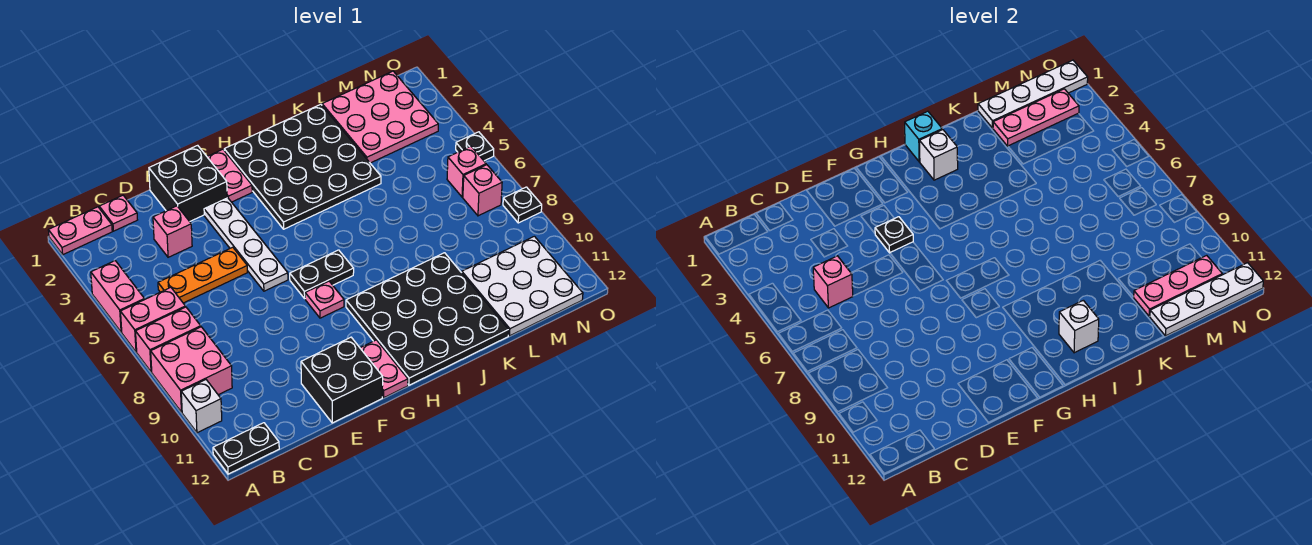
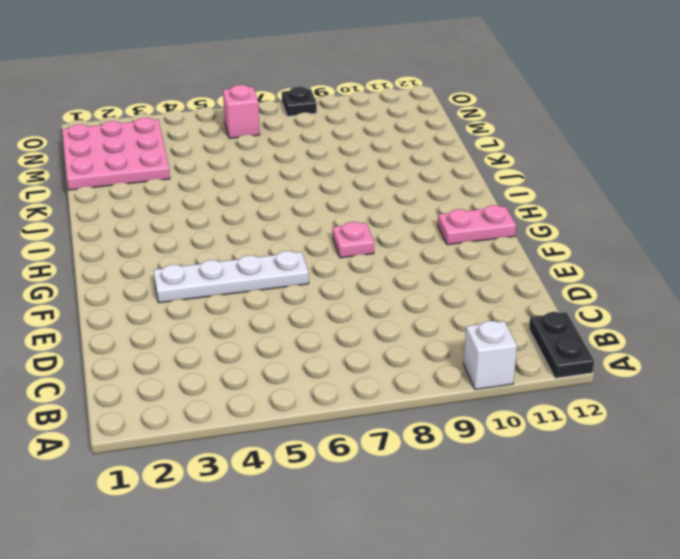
none -> pink 1x2 plate [48,207,112,255]
none -> pink 1x2 brick [91,261,144,332]
none -> pink 1x2 brick [121,287,185,352]
none -> pink 1x2 brick [136,307,201,372]

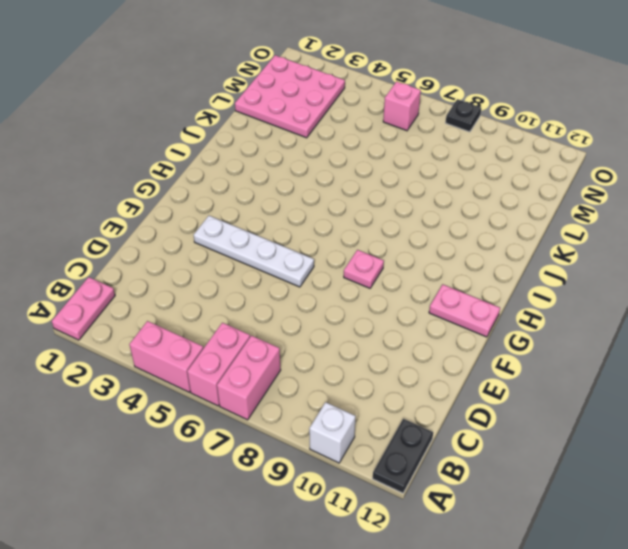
none -> pink 2x2 brick [151,327,232,412]
none -> pink 1x1 plate [99,195,137,231]
none -> orange 1x3 plate [158,247,247,303]
none -> pink 1x1 brick [153,206,192,257]

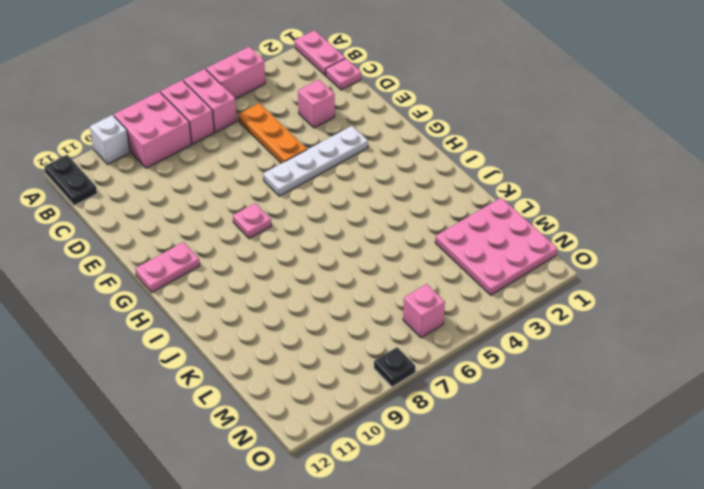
none -> black 2x2 brick [149,145,227,222]
none -> black 2x2 brick [301,337,383,423]
none -> pink 1x2 plate [207,149,252,202]
none -> black 1x2 plate [290,250,354,298]

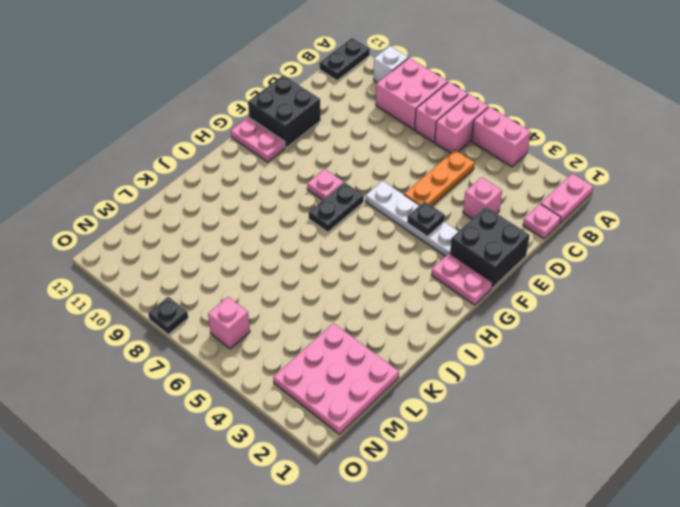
none -> black 4x4 plate [224,104,381,229]
none -> black 4x4 plate [346,253,509,385]
none -> white 3x3 plate [462,236,583,336]
none -> pink 1x1 brick [463,165,502,216]

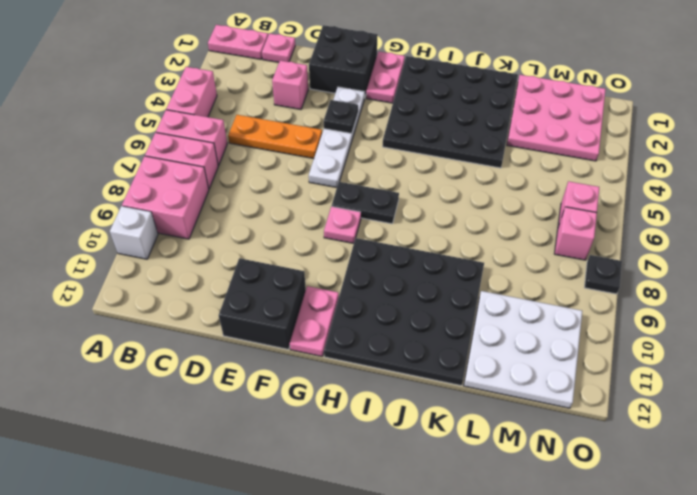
none -> black 1x2 plate [213,423,279,474]
none -> black 1x1 plate [456,132,494,161]
none -> pink 1x1 brick [813,256,853,308]
none -> cyan 1x1 brick [905,111,942,162]

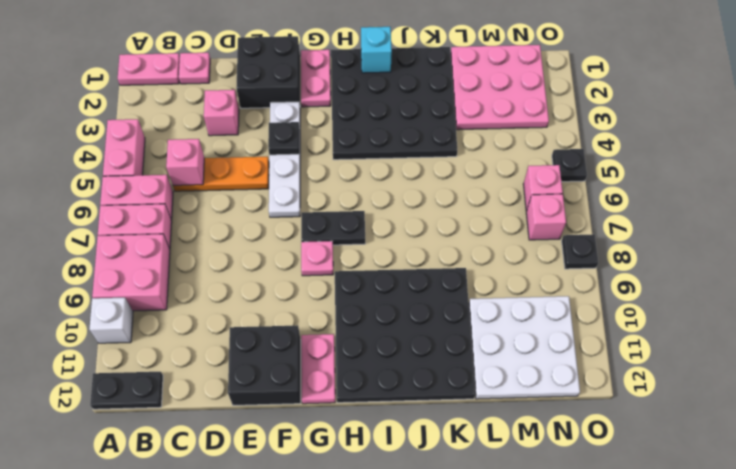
none -> white 1x1 brick [920,130,958,180]
none -> white 1x1 brick [1059,300,1099,353]
none -> white 1x4 plate [978,60,1088,128]
none -> pink 1x3 plate [993,89,1079,146]

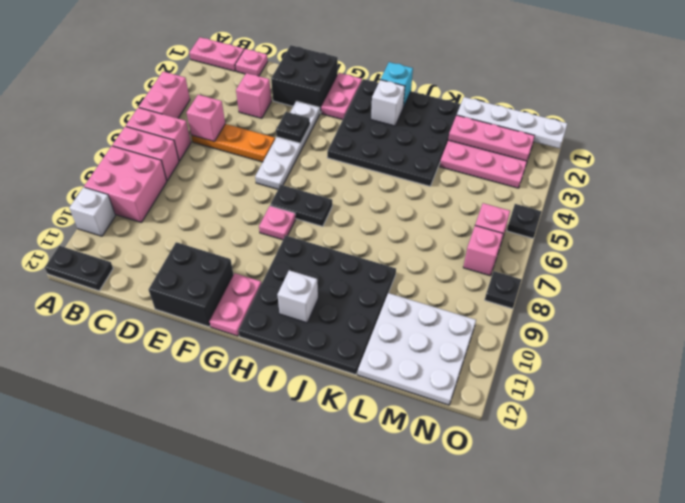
none -> pink 1x3 plate [1134,255,1222,316]
none -> white 1x4 plate [1150,263,1263,336]

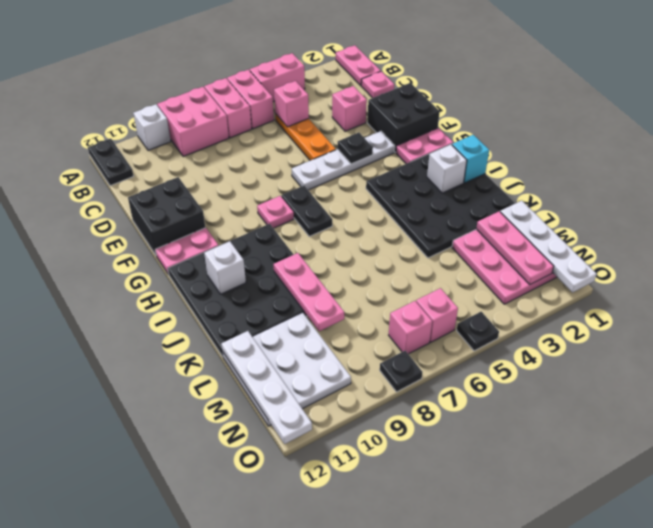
pink 1x3 plate [274,253,344,331] -> pink 1x3 plate moved to [1134,255,1222,316]

